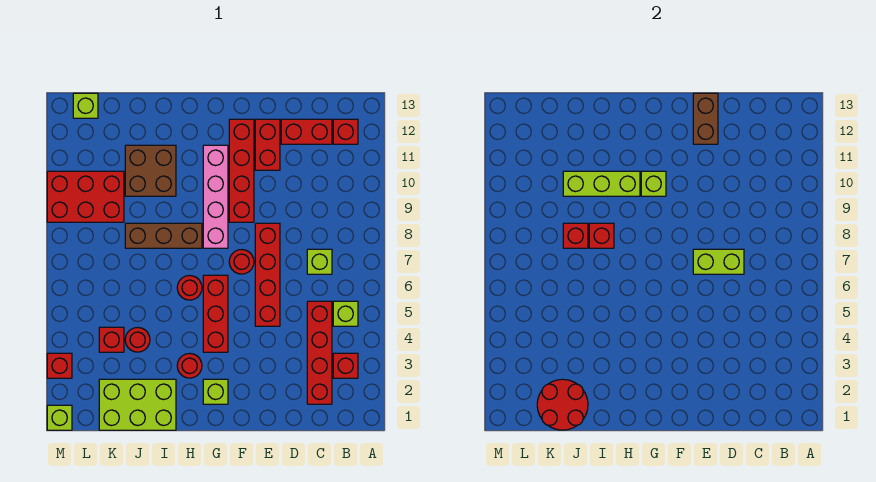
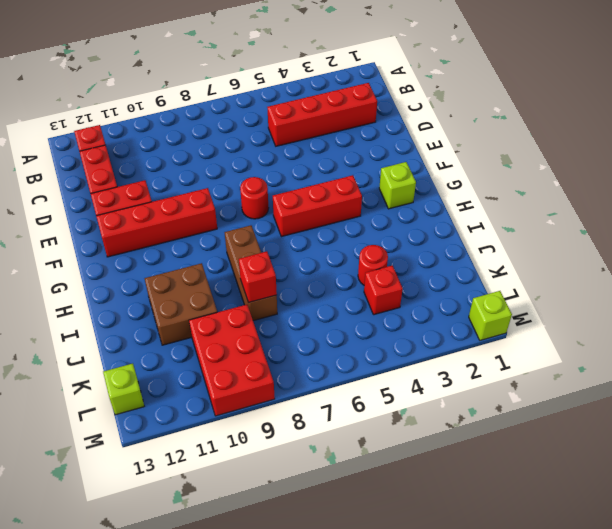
none -> red 1x1 brick [333,353,358,378]
none -> lime 1x1 brick [333,301,358,326]
none -> lime 1x1 brick [307,249,332,274]
none -> red 1x4 brick [255,223,280,326]

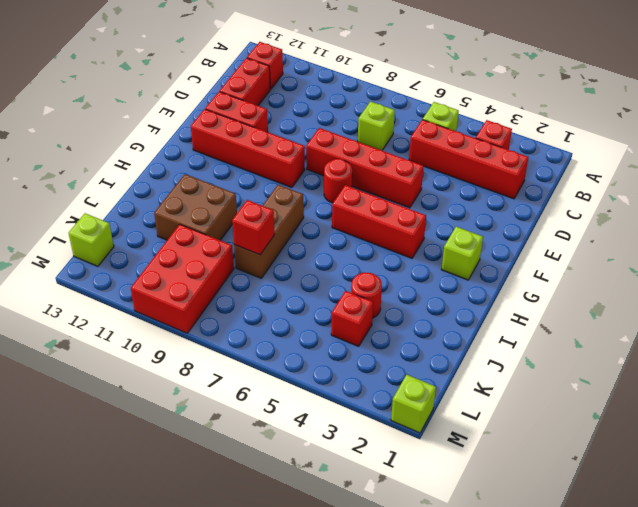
none -> pink 1x4 brick [203,145,228,248]
none -> red 1x1 round brick [177,353,202,378]
none -> red 1x1 round brick [177,275,202,300]
none -> lime 2x3 brick [99,379,176,430]

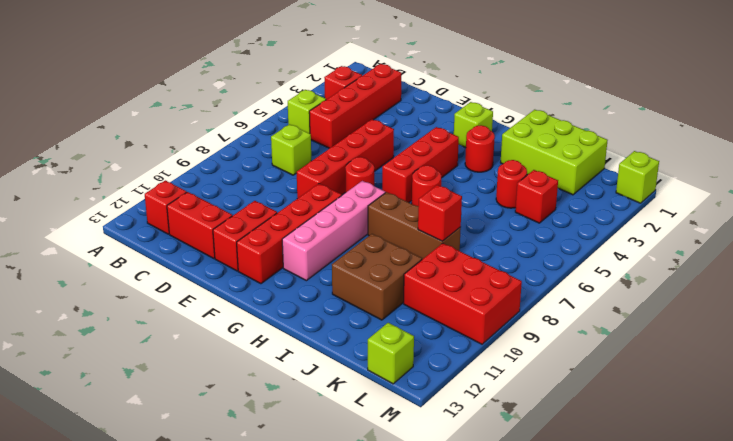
none -> red 1x1 brick [47,353,72,378]
none -> lime 1x2 brick [693,249,744,274]
none -> brown 1x2 brick [693,93,718,144]
none -> lime 1x1 brick [641,171,666,196]

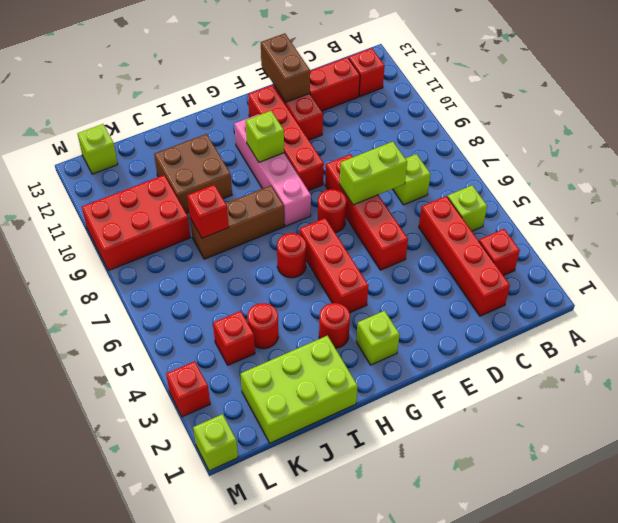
none -> lime 1x3 brick [563,171,640,196]
none -> red 1x1 brick [589,223,614,248]
none -> red 2x2 round brick [537,379,588,430]

